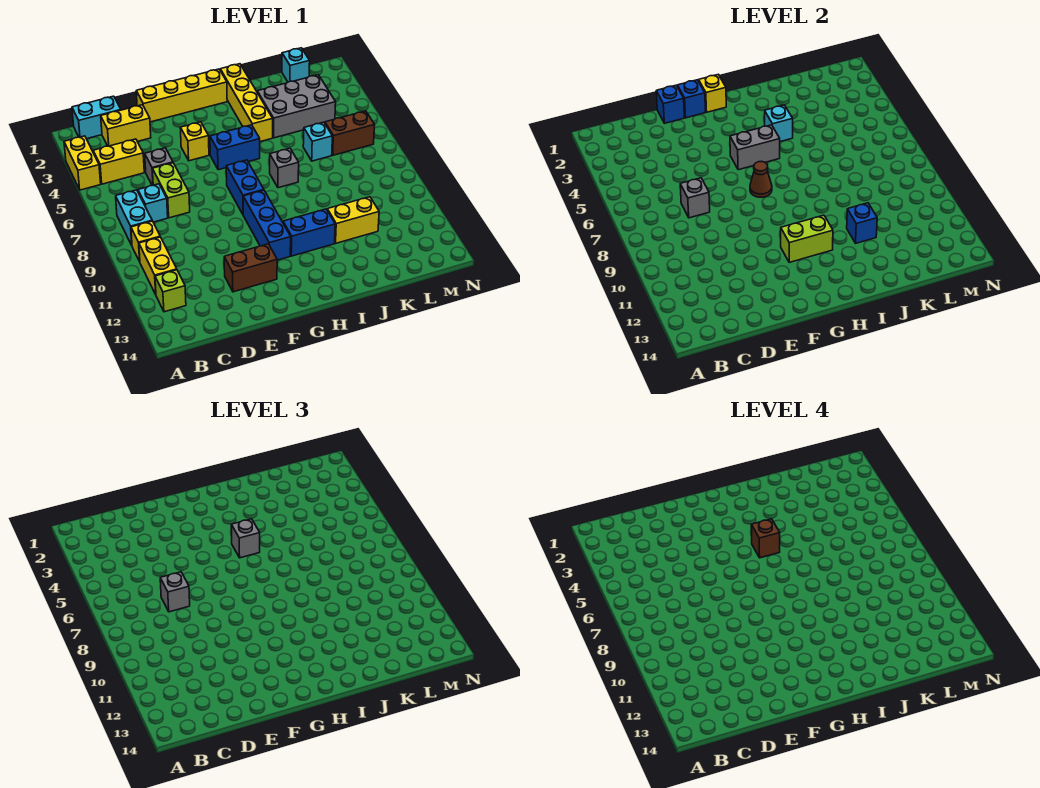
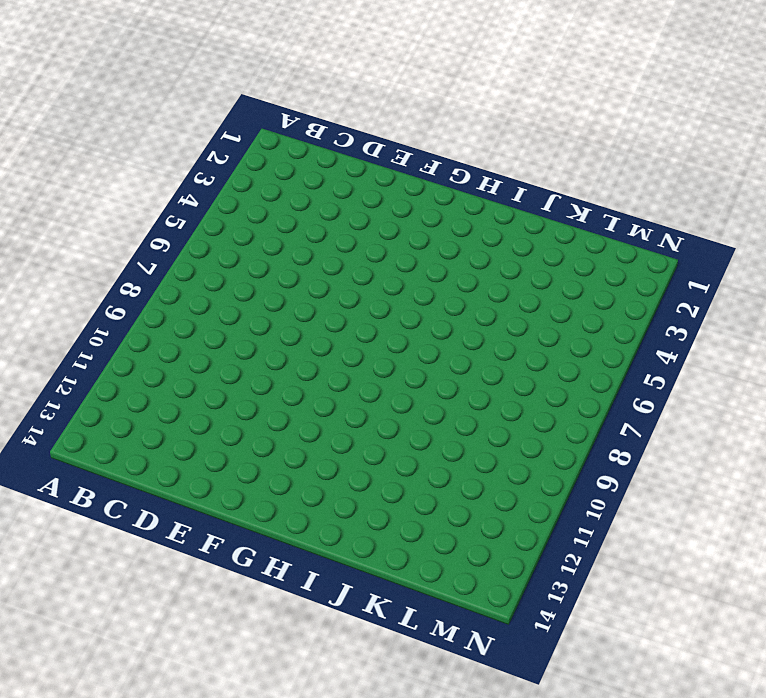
none -> yellow 1x2 brick [64,136,101,190]
none -> cyan 1x2 brick [72,96,121,139]
none -> yellow 1x2 brick [93,139,144,184]
none -> cyan 1x2 brick [116,190,152,245]

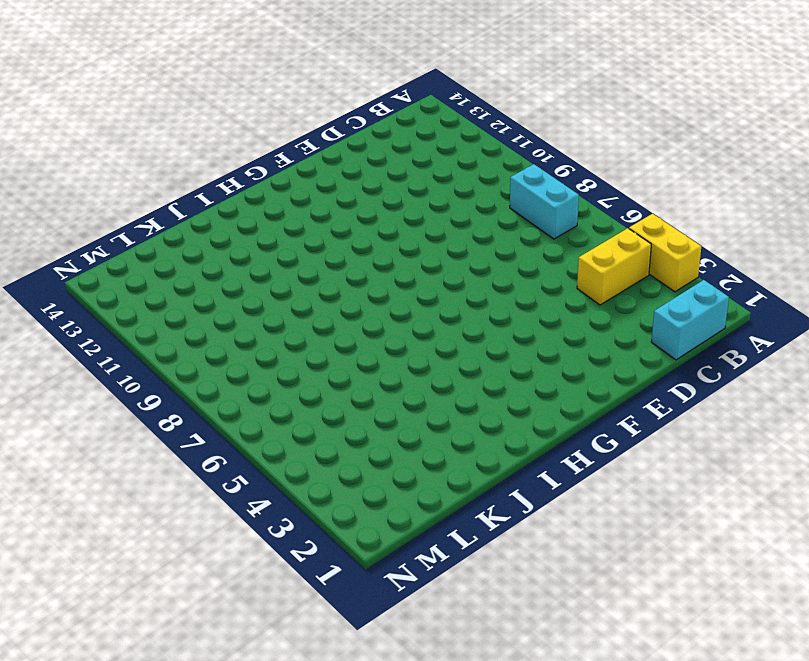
none -> yellow 1x1 brick [131,221,160,261]
none -> yellow 1x2 brick [139,237,177,294]
none -> lime 1x1 brick [155,270,186,312]
none -> yellow 1x2 brick [101,105,151,146]

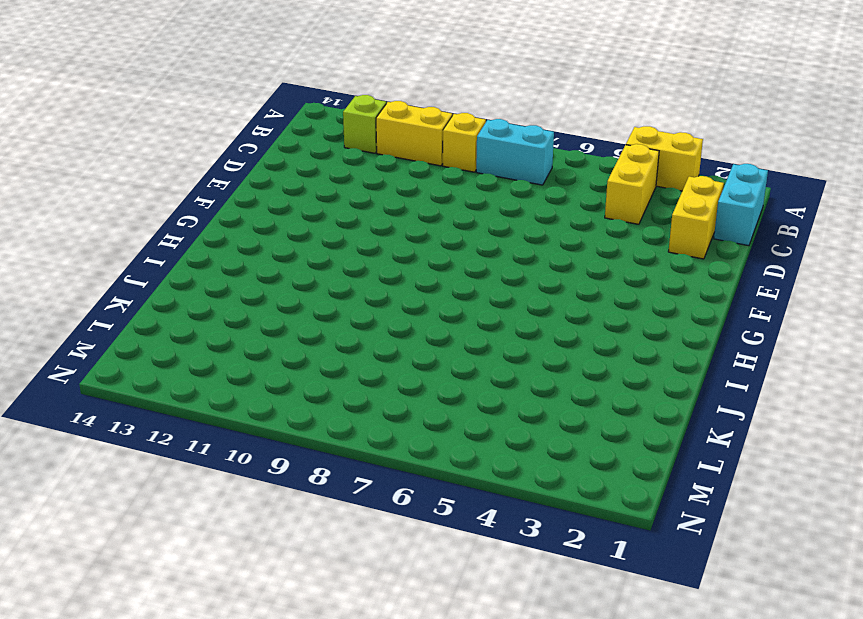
none -> cyan 1x1 brick [138,184,168,222]
none -> grey 1x1 brick [145,148,173,186]
none -> lime 1x2 brick [152,163,190,218]
none -> yellow 1x4 brick [136,69,227,122]

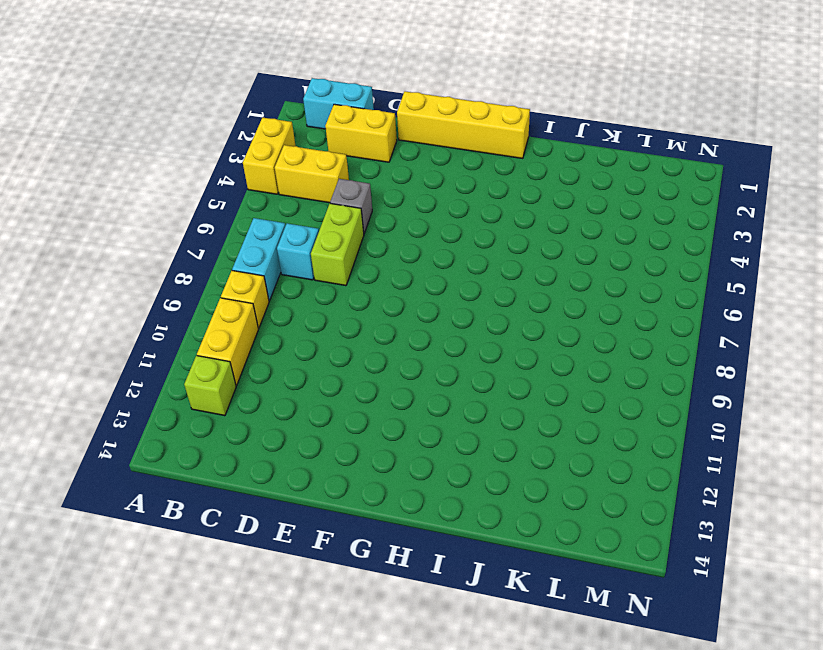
none -> brown 1x2 brick [224,244,277,292]
none -> yellow 1x1 brick [180,122,209,161]
none -> blue 1x2 brick [210,125,260,170]
none -> blue 1x2 brick [226,160,264,214]

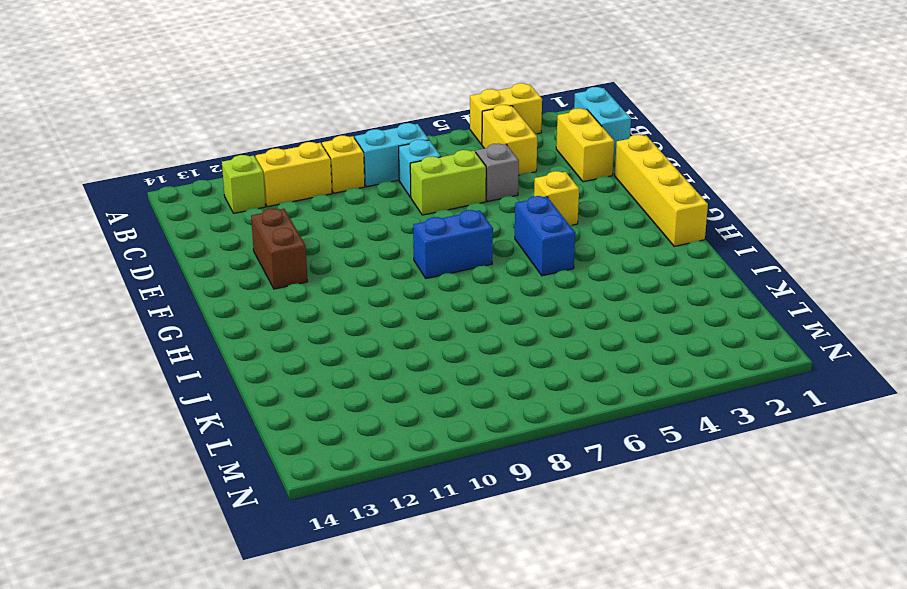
none -> blue 1x3 brick [243,190,291,260]
none -> blue 1x2 brick [283,209,335,256]
none -> yellow 1x4 brick [220,64,273,142]
none -> grey 1x1 brick [270,148,299,188]

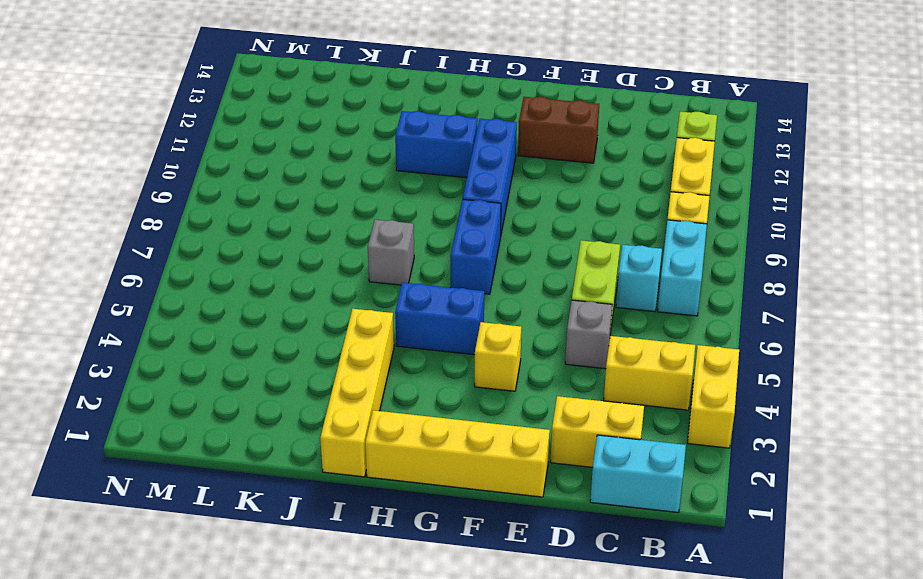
none -> grey 2x3 brick [257,75,336,138]
none -> yellow 1x2 brick [327,197,379,243]
none -> cyan 1x1 brick [303,122,332,161]
none -> cyan 1x1 brick [282,48,310,82]

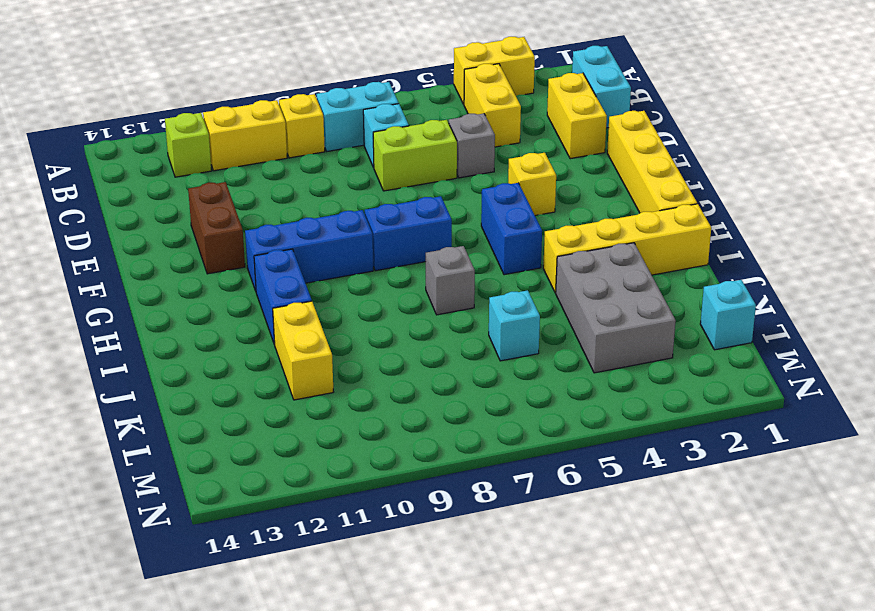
none -> brown 1x2 brick [325,111,375,155]
none -> grey 1x1 brick [680,178,710,218]
none -> blue 1x1 brick [656,85,685,123]
none -> blue 1x1 brick [678,80,706,118]

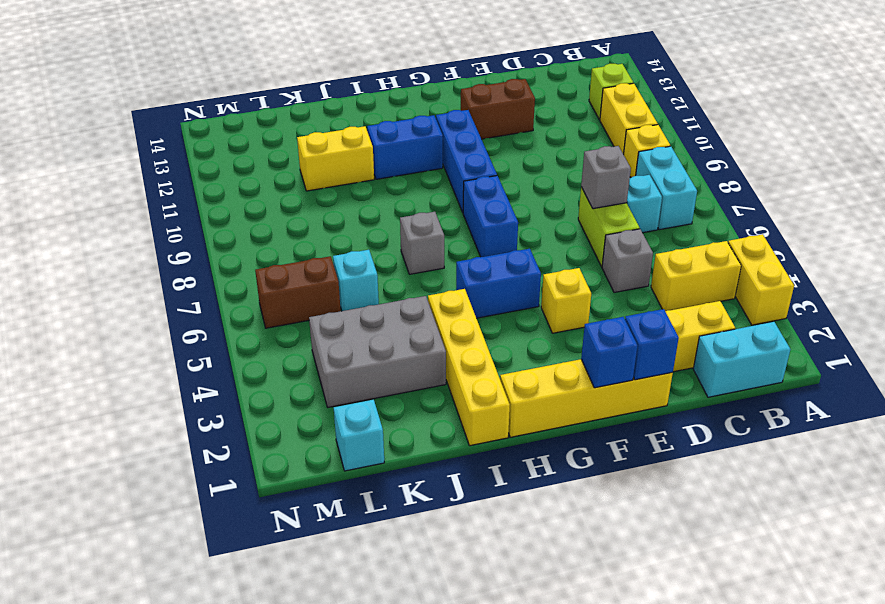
none -> yellow 1x1 brick [699,75,726,112]
none -> grey 1x2 brick [730,125,780,170]
none -> brown 1x1 cone [750,161,772,197]
none -> lime 1x2 brick [781,215,833,263]

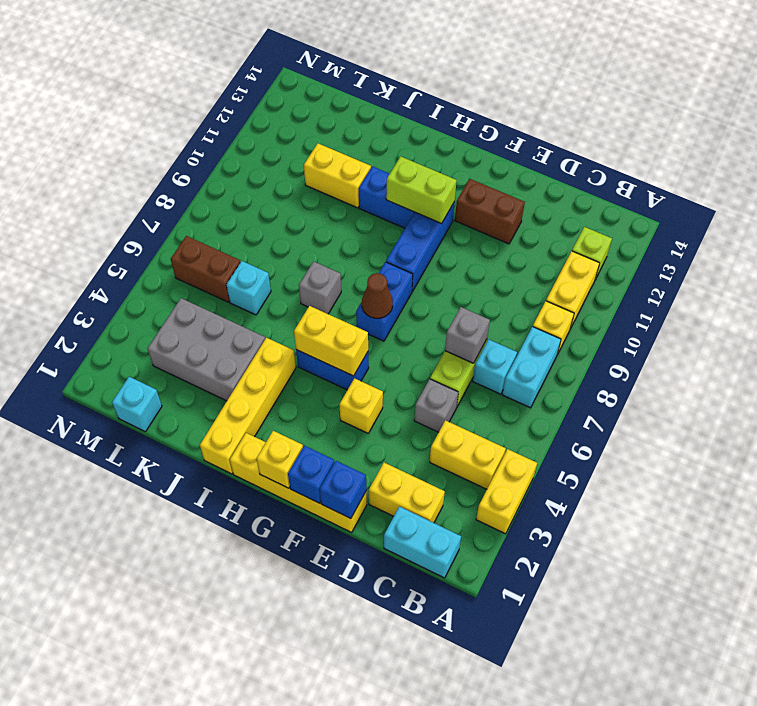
yellow 1x2 brick [294,306,368,376] -> grey 1x2 brick [730,125,780,170]
none -> cyan 1x1 brick [765,105,793,142]
none -> blue 1x1 brick [847,203,877,243]
none -> grey 1x1 brick [160,572,190,612]
none -> grey 1x1 brick [231,519,260,558]

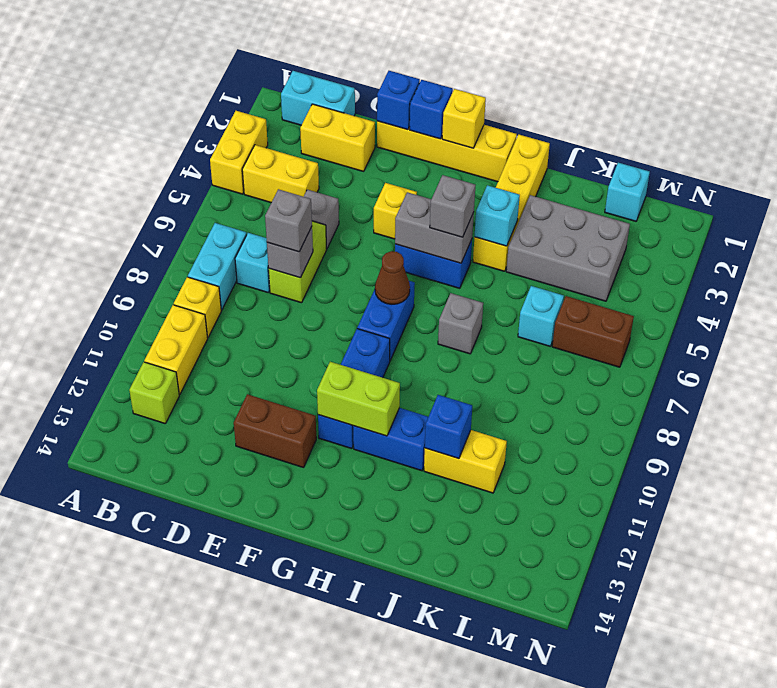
none -> brown 1x1 brick [751,519,780,558]

